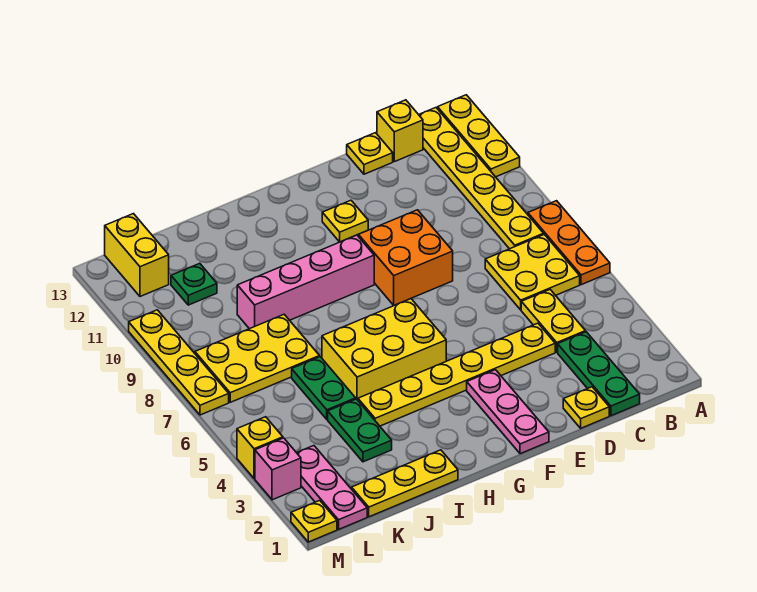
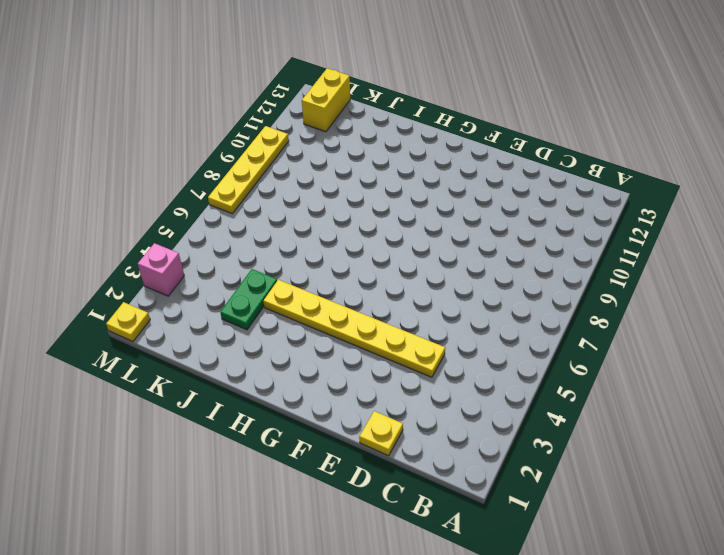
none -> orange 1x3 plate [528,201,610,285]
none -> yellow 1x3 plate [438,95,520,177]
none -> yellow 2x2 plate [485,234,580,310]

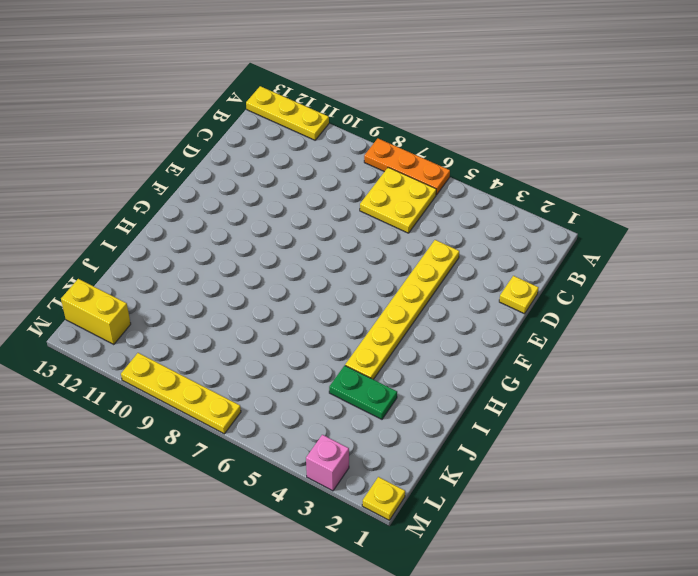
none -> yellow 1x6 plate [419,108,544,249]
none -> green 1x3 plate [558,332,640,416]
none -> yellow 1x2 plate [521,290,586,352]

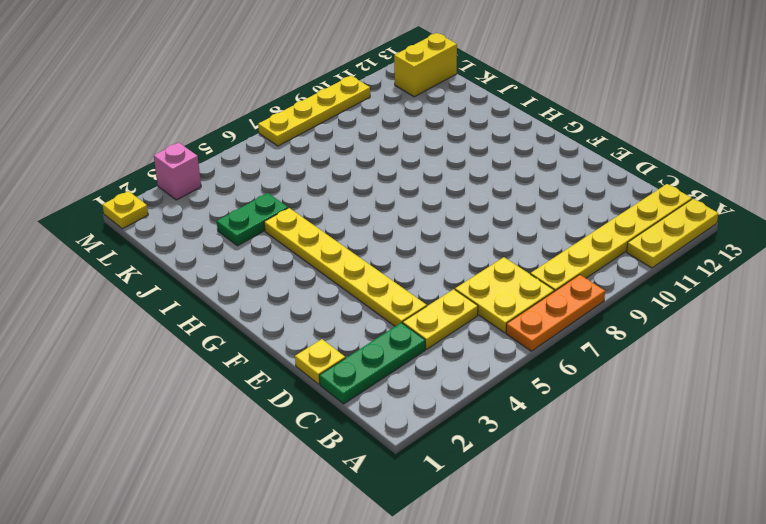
none -> yellow 1x1 brick [377,100,423,162]
none -> yellow 1x1 plate [347,133,393,174]
none -> orange 2x2 brick [358,210,453,305]

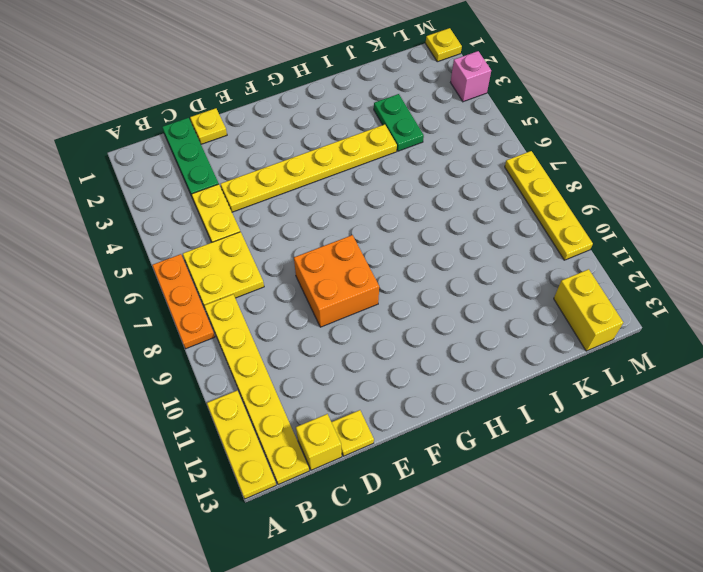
none -> pink 1x3 plate [467,370,549,454]
none -> yellow 1x1 plate [322,200,368,242]
none -> yellow 2x3 brick [322,299,446,400]

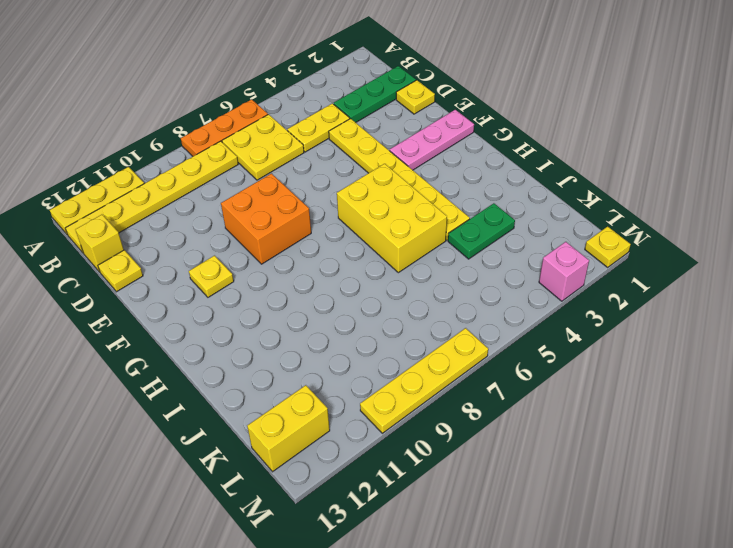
none -> pink 1x4 brick [237,235,374,329]
none -> yellow 1x3 plate [352,450,458,517]
none -> green 1x2 plate [292,357,356,419]

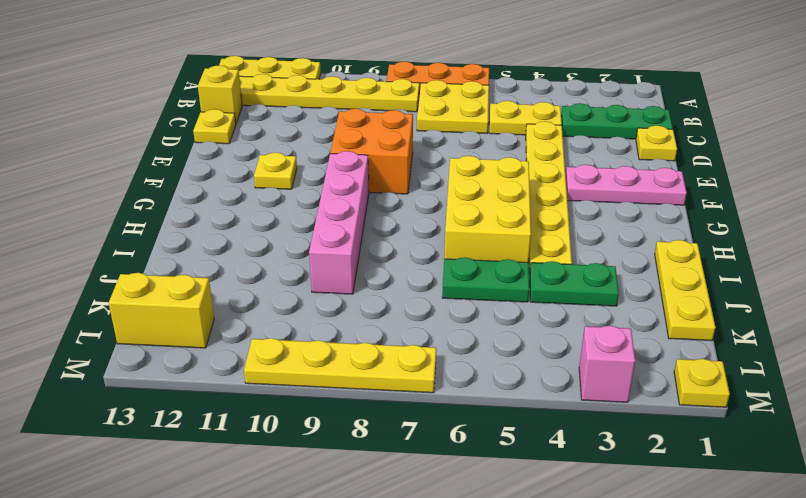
none -> yellow 2x3 plate [195,315,320,402]
none -> green 1x1 plate [171,263,217,305]
none -> pink 1x3 plate [297,446,367,529]

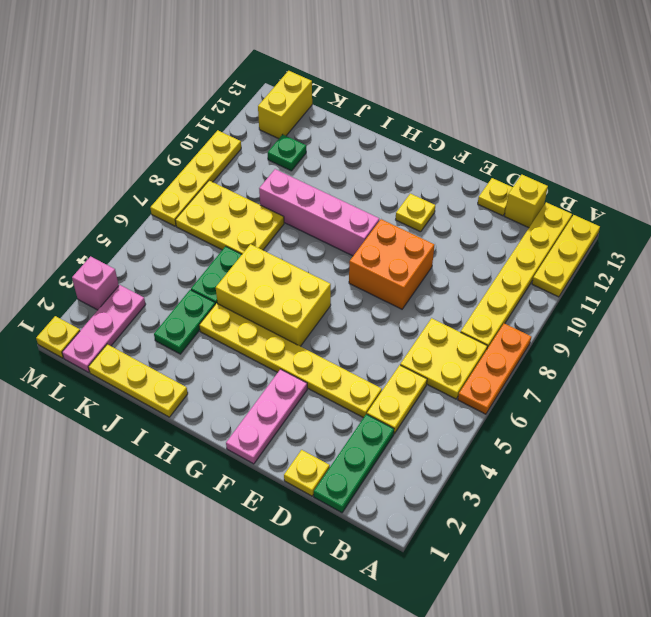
none -> yellow 1x1 brick [237,417,283,479]

